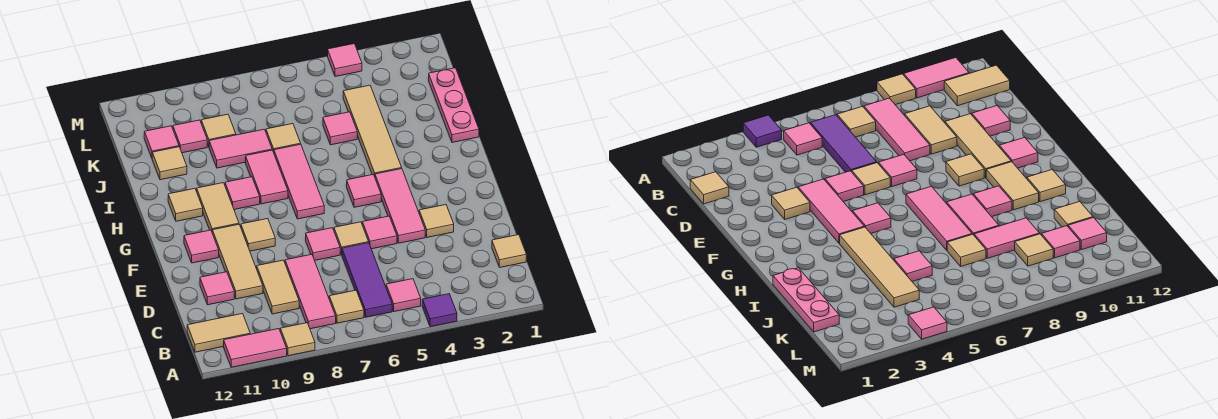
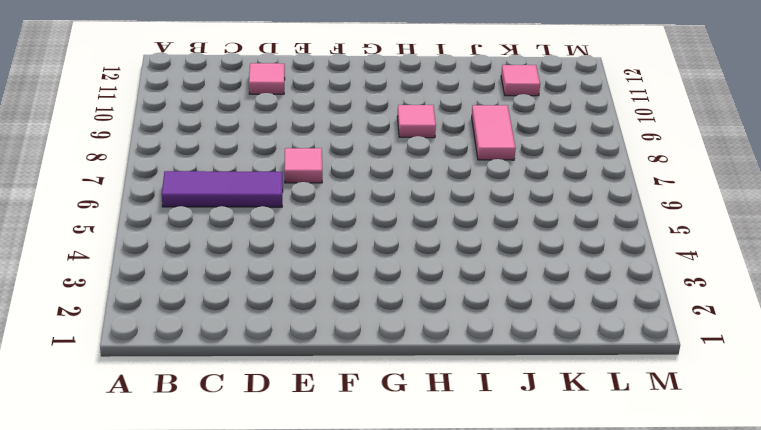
none -> purple 1x1 tile [422,294,457,327]
none -> tan 1x1 tile [280,323,315,356]
none -> pink 1x2 tile [224,329,287,367]
none -> pink 1x1 tile [386,279,421,312]

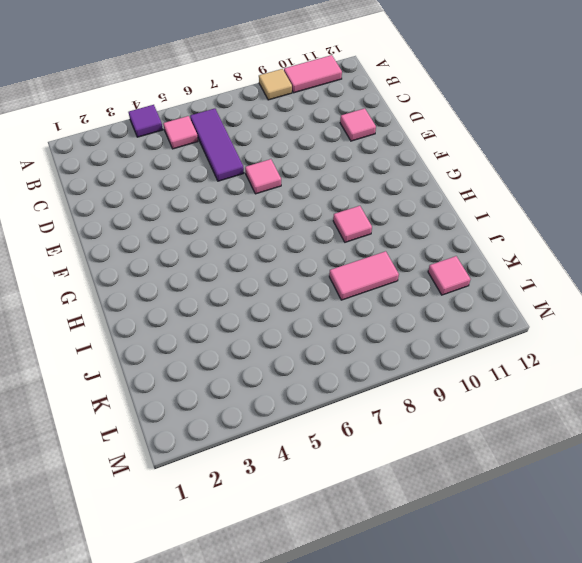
none -> tan 1x1 tile [329,290,364,323]
none -> pink 1x3 tile [285,254,336,329]
none -> tan 1x2 tile [187,314,250,352]
none -> tan 1x1 tile [492,235,526,267]

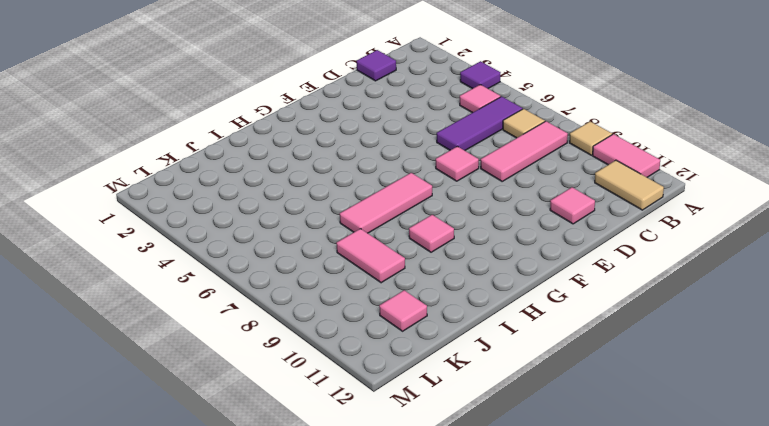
purple 1x1 tile [356,50,396,81] -> tan 1x1 tile [492,235,526,267]
none -> tan 1x2 tile [257,260,299,314]
none -> tan 1x3 tile [212,224,263,299]
none -> tan 1x1 tile [419,205,454,237]
none -> pink 1x3 tile [375,169,425,243]

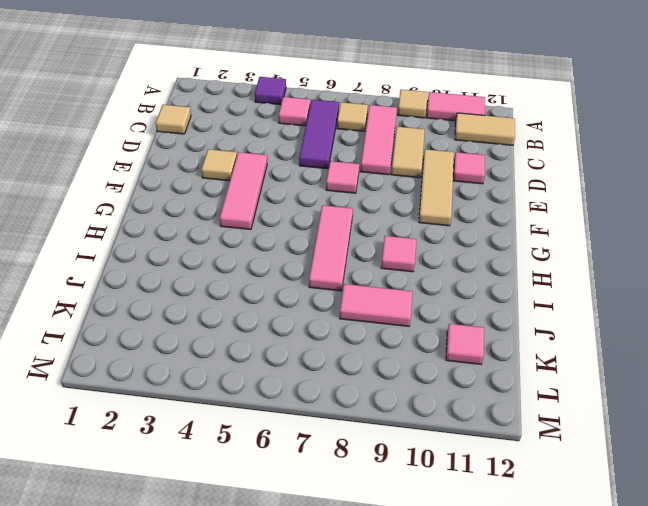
none -> pink 1x1 tile [362,216,397,249]
none -> tan 1x1 tile [334,222,369,255]
none -> tan 1x1 tile [241,219,275,251]
none -> pink 1x1 tile [184,230,219,263]

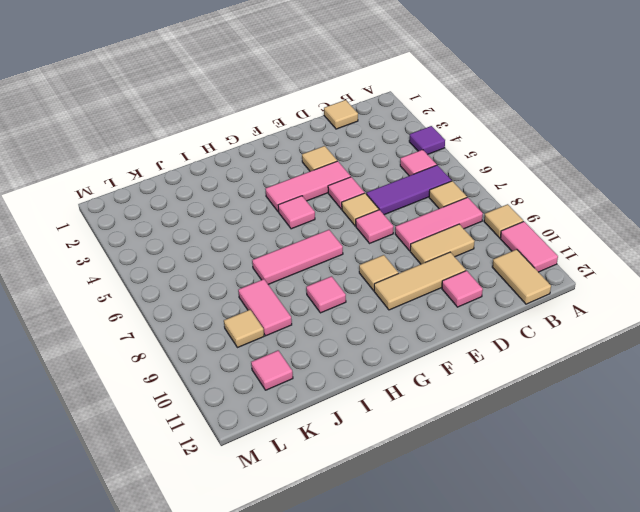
none -> pink 1x1 tile [184,230,219,263]
none -> tan 1x2 tile [197,183,239,231]
none -> tan 1x4 tile [343,85,402,176]
none -> pink 1x2 tile [246,150,288,204]

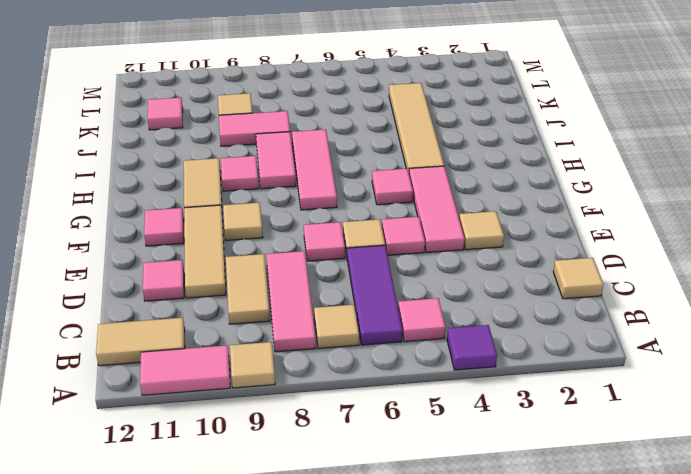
none -> tan 1x1 tile [168,189,203,221]
none -> pink 1x3 plate [429,68,479,142]
none -> pink 1x1 tile [323,112,357,145]
none -> tan 1x1 tile [266,124,301,152]

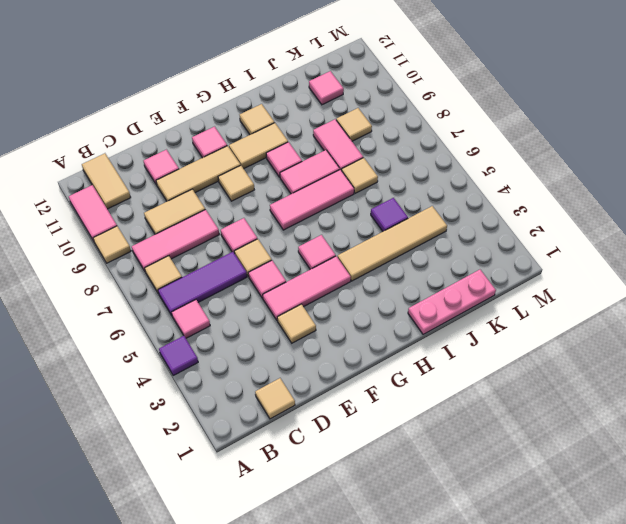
purple 1x1 tile [371,198,408,231] -> pink 1x1 tile [323,112,357,145]
none -> tan 1x1 tile [152,147,187,180]
none -> pink 1x1 tile [173,120,207,153]
none -> pink 1x1 tile [328,44,362,77]

